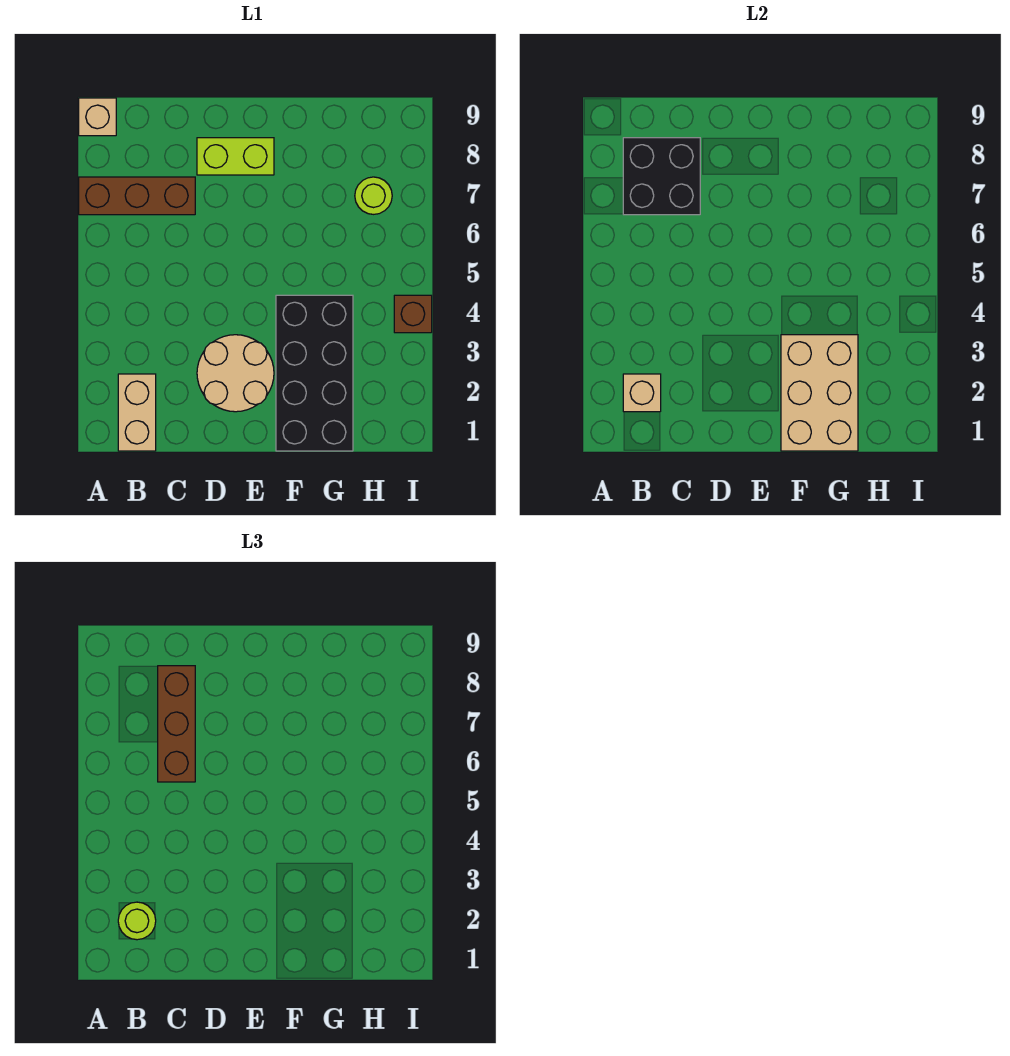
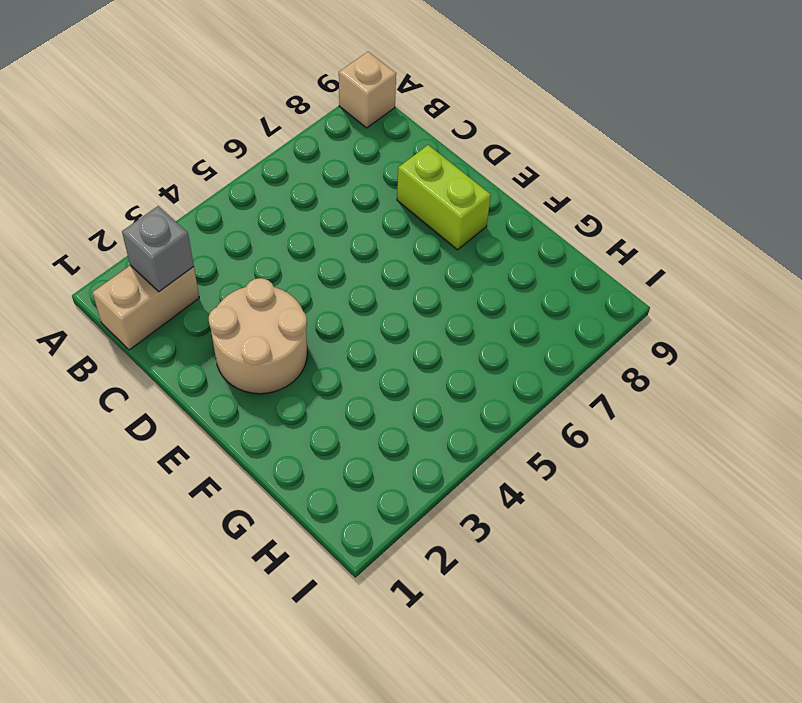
grey 1x1 brick [122,206,194,292] -> tan 1x1 brick [623,374,661,412]
none -> brown 1x3 brick [79,177,195,215]
none -> black 2x4 brick [276,295,353,451]
none -> lime 1x1 round brick [355,177,392,214]

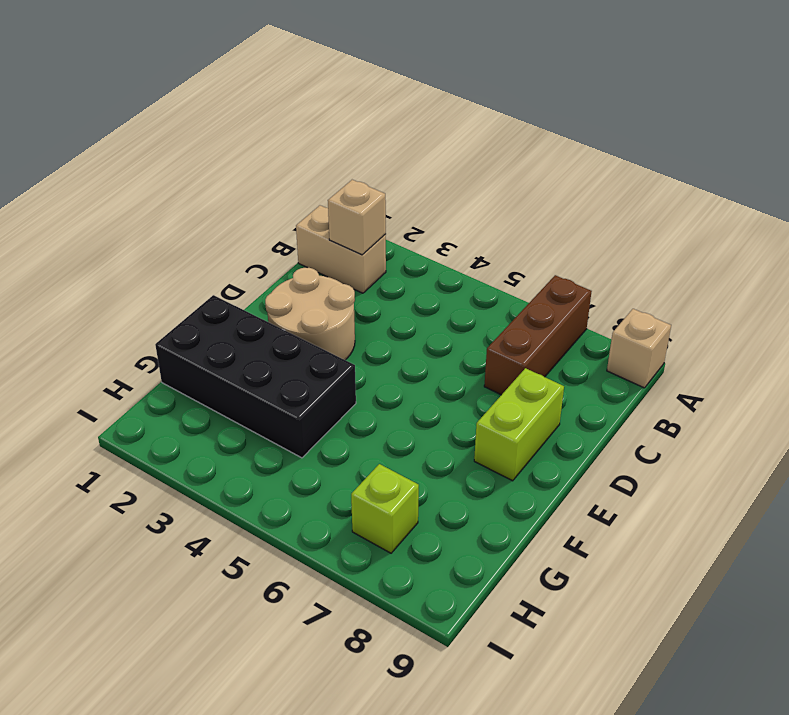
lime 1x1 brick [351,464,419,553] -> lime 1x1 round brick [355,177,392,214]
none -> brown 1x1 brick [394,295,432,333]
none -> black 2x2 brick [623,138,700,215]
none -> tan 2x3 brick [781,335,858,451]

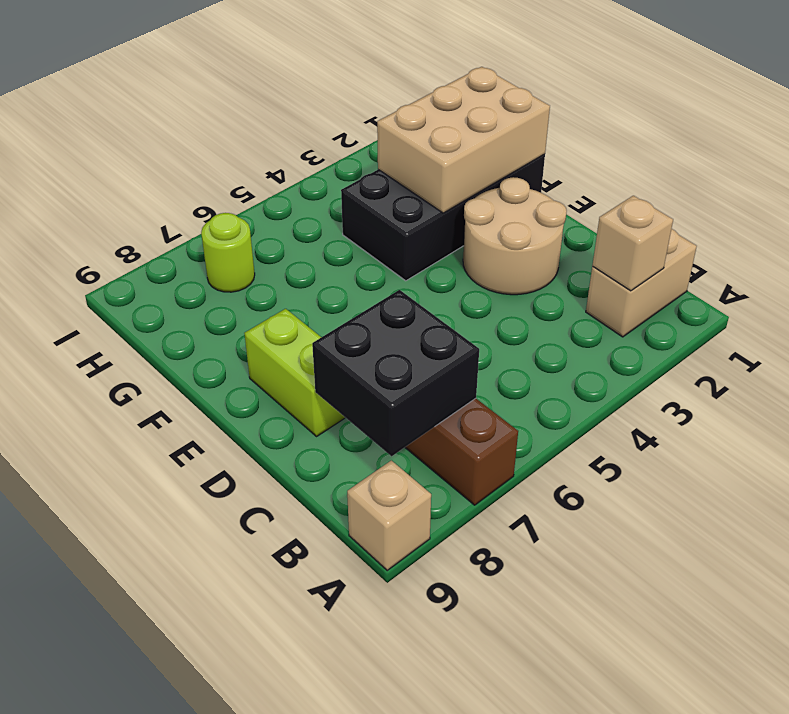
none -> brown 1x1 brick [394,295,432,333]
none -> lime 1x1 round brick [118,902,156,940]
none -> brown 1x3 brick [158,666,195,782]

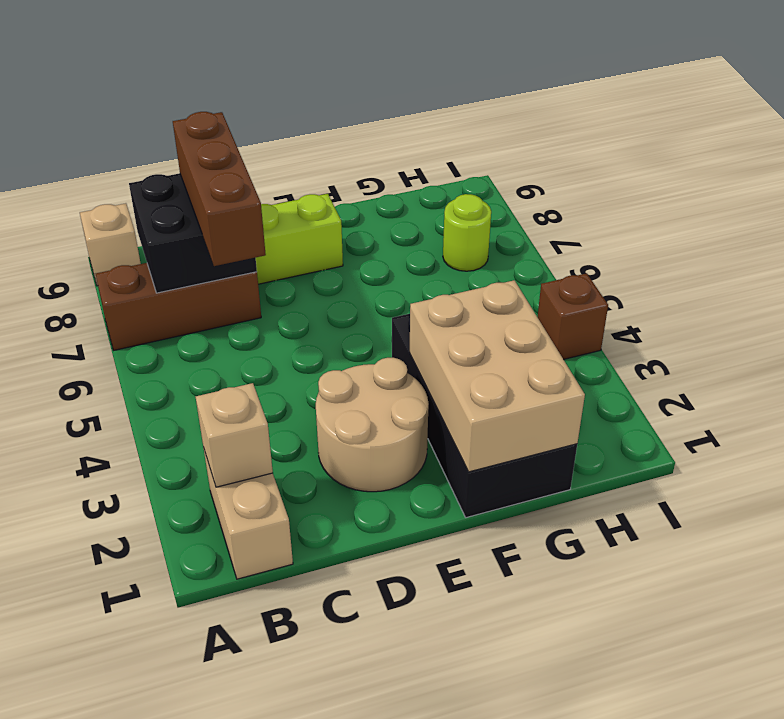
none -> lime 1x1 round brick [118,902,156,940]

